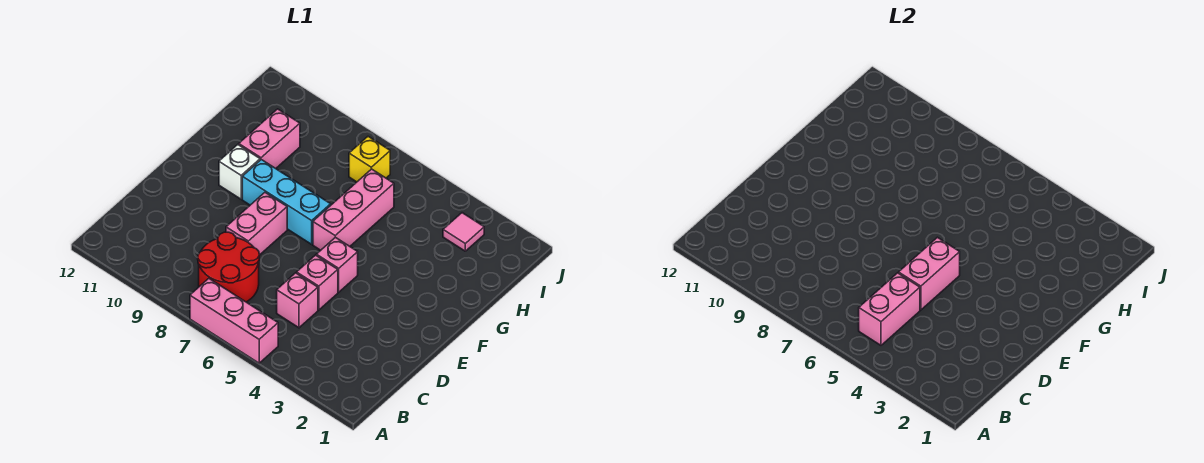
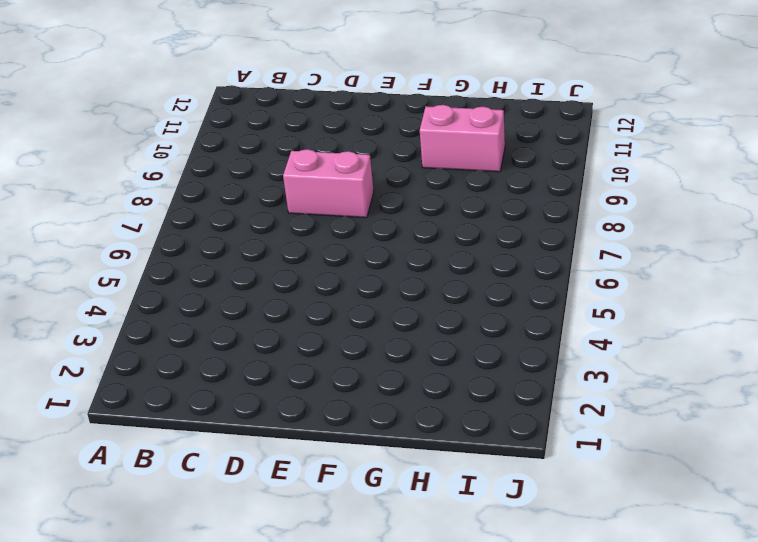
none -> pink 1x3 brick [190,279,278,363]
none -> red 2x2 round brick [198,232,259,302]
none -> pink 1x1 brick [277,273,318,328]

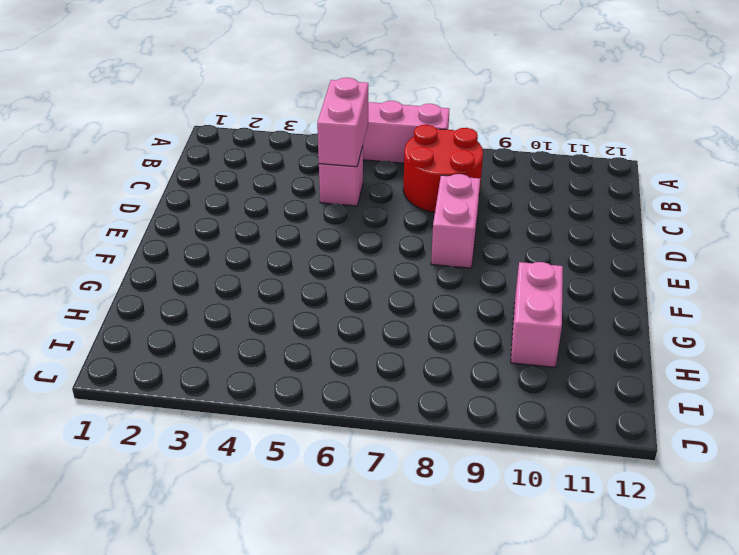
none -> pink 1x1 brick [297,255,338,310]
none -> pink 1x1 brick [316,237,358,292]
none -> pink 1x3 brick [313,169,394,250]

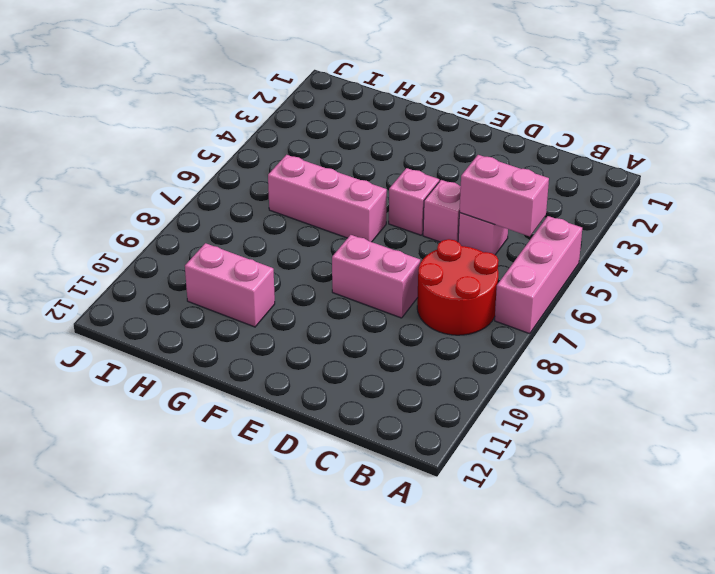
none -> cyan 1x3 brick [242,160,331,244]
none -> white 1x1 brick [219,145,260,199]
none -> pink 1x1 tile [443,213,484,251]

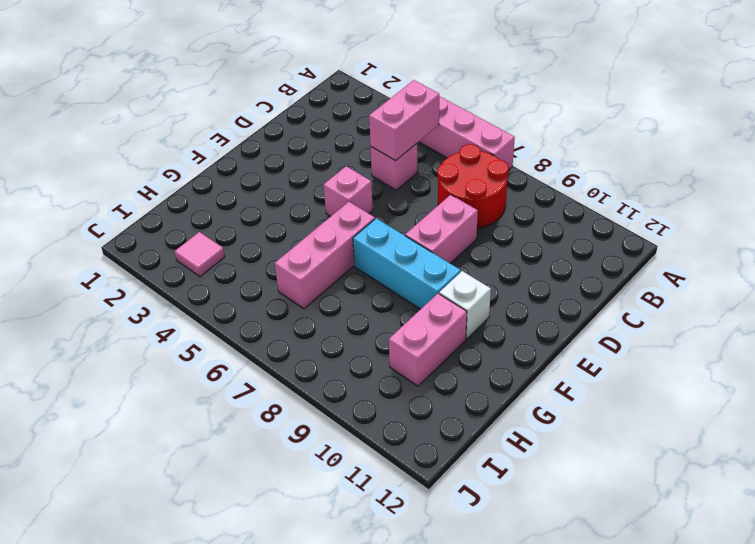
none -> pink 1x1 brick [297,255,338,310]
none -> yellow 1x1 brick [349,137,390,182]
none -> pink 1x2 brick [899,237,960,310]

